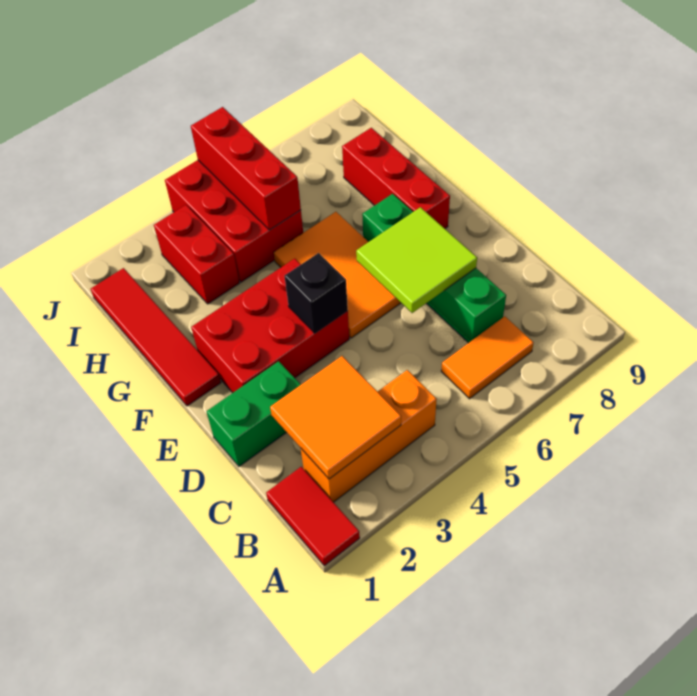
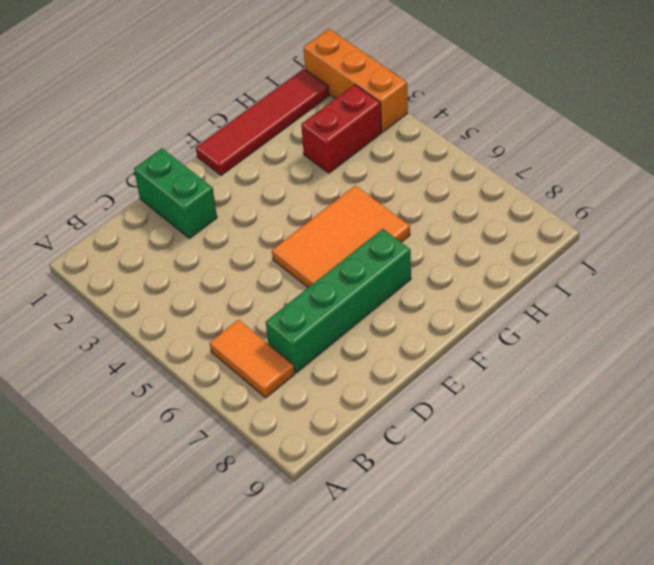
orange 1x3 brick [304,29,408,132] -> orange 1x3 brick moved to [301,370,437,502]
none -> red 1x2 tile [266,467,360,566]
none -> red 2x3 brick [191,259,349,393]
none -> red 1x3 brick [342,128,450,228]

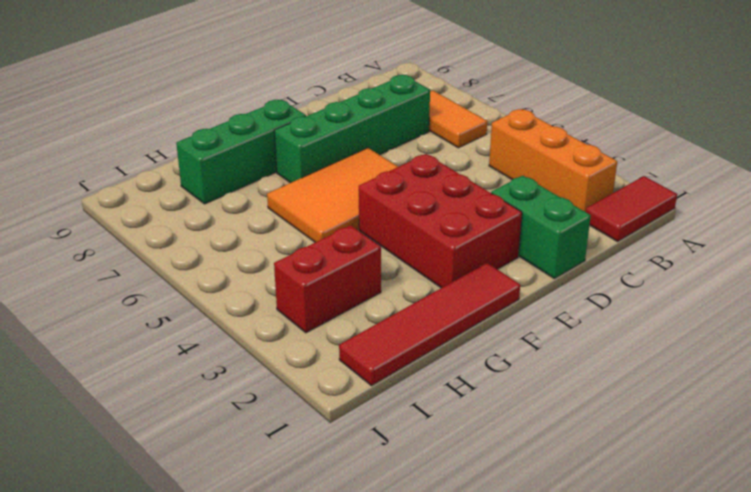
green 1x3 brick [176,100,306,204] -> red 1x3 brick [342,128,450,228]
none -> red 2x3 brick [165,160,303,282]
none -> orange 2x2 tile [270,356,401,479]
none -> lime 2x2 tile [356,207,477,313]

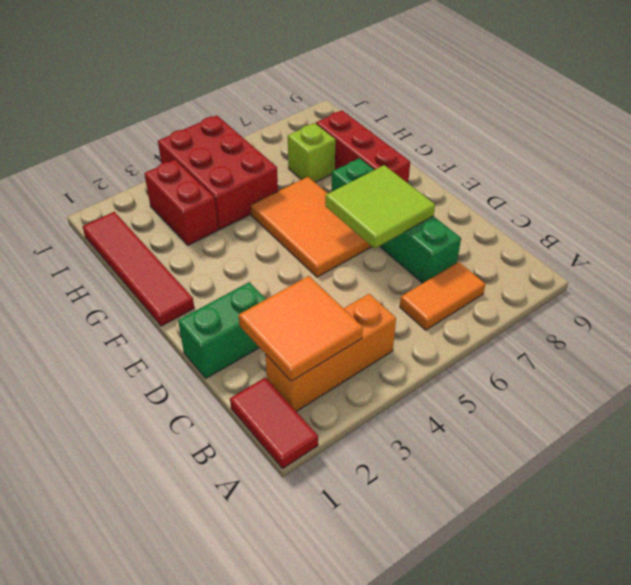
lime 1x1 brick [288,123,335,182] -> none
none -> red 2x3 brick [191,259,349,393]
none -> black 1x1 brick [285,253,348,333]
none -> red 1x3 brick [191,107,301,230]

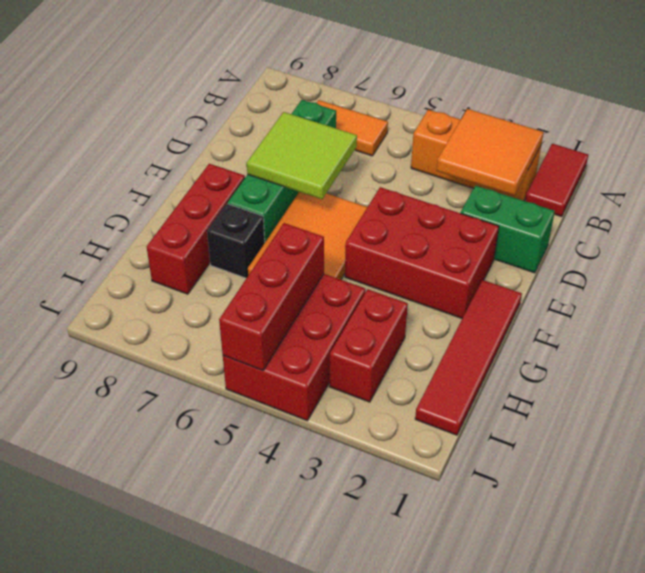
black 1x1 brick [207,204,265,278] -> black 1x1 brick moved to [285,253,348,333]

